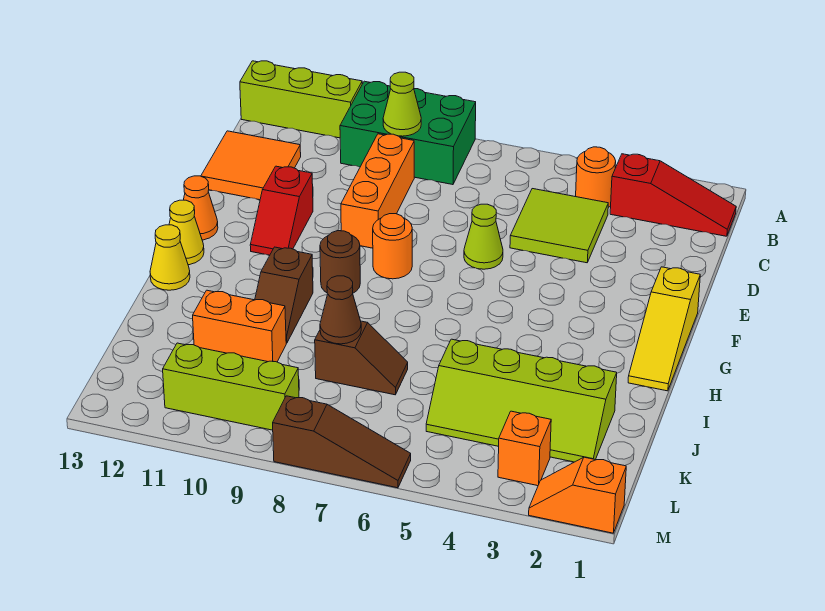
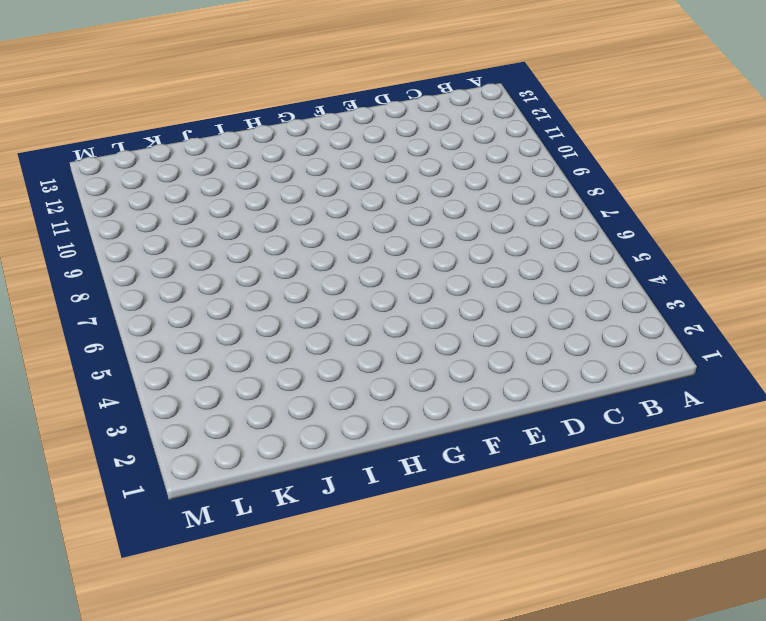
none -> green 2x3 brick [340,81,476,185]
none -> lime 1x3 brick [240,61,362,138]
none -> red 1x3 slope [610,154,736,236]

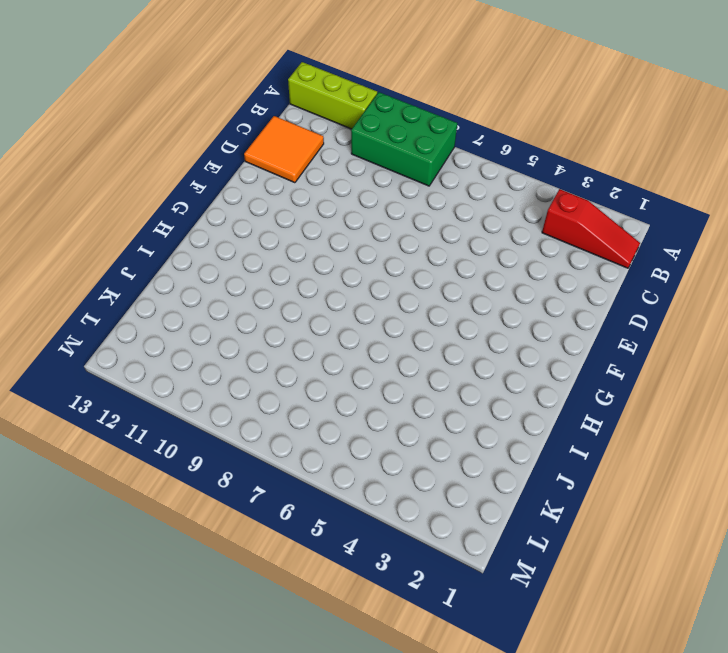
none -> orange 1x1 round brick [576,147,616,208]
none -> lime 2x2 tile [510,189,608,263]
none -> orange 1x3 brick [341,134,414,248]

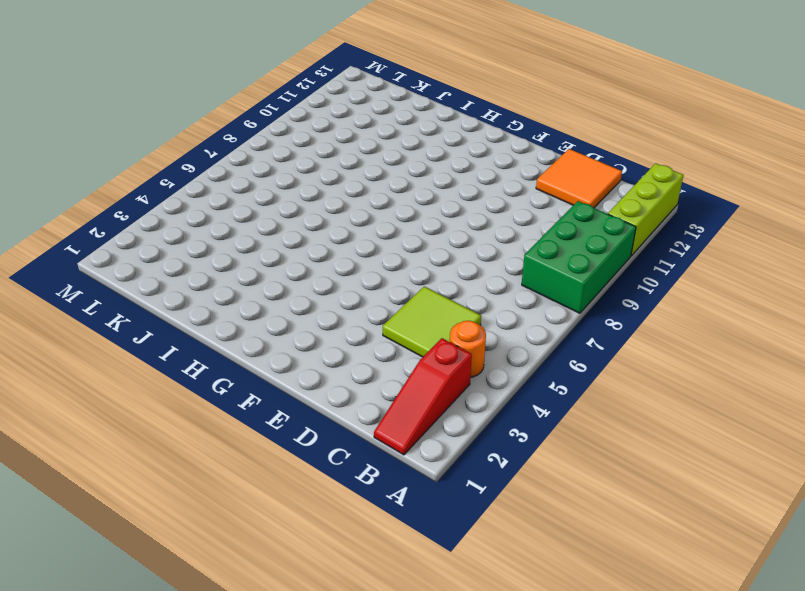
none -> orange 1x3 brick [341,134,414,248]
none -> lime 1x1 cone [464,204,503,269]
none -> red 1x2 slope [250,166,313,256]

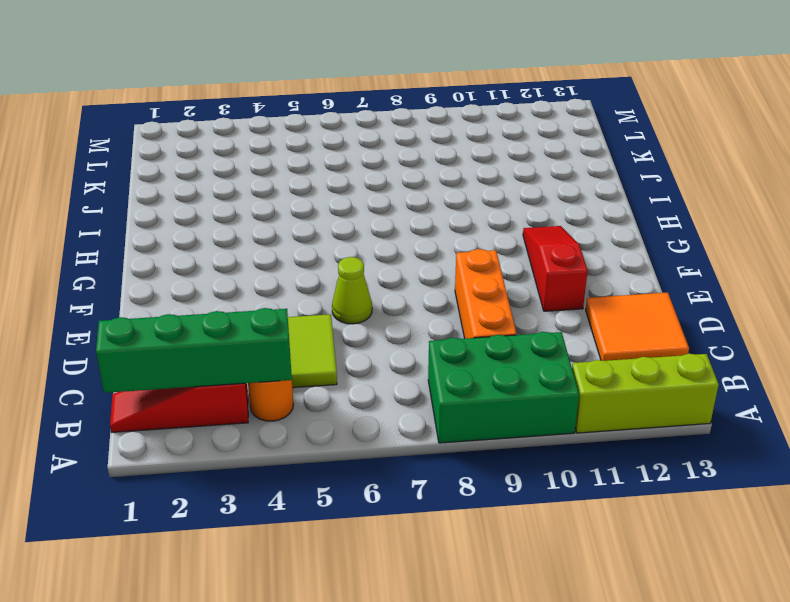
green 1x4 brick [96,308,292,393] -> none
red 1x3 slope [523,226,588,311] -> red 1x2 slope [250,166,313,256]
none -> yellow 1x3 slope [628,267,700,391]
none -> orange 1x1 round brick [373,214,412,279]
none -> orange 1x1 cone [184,176,218,240]

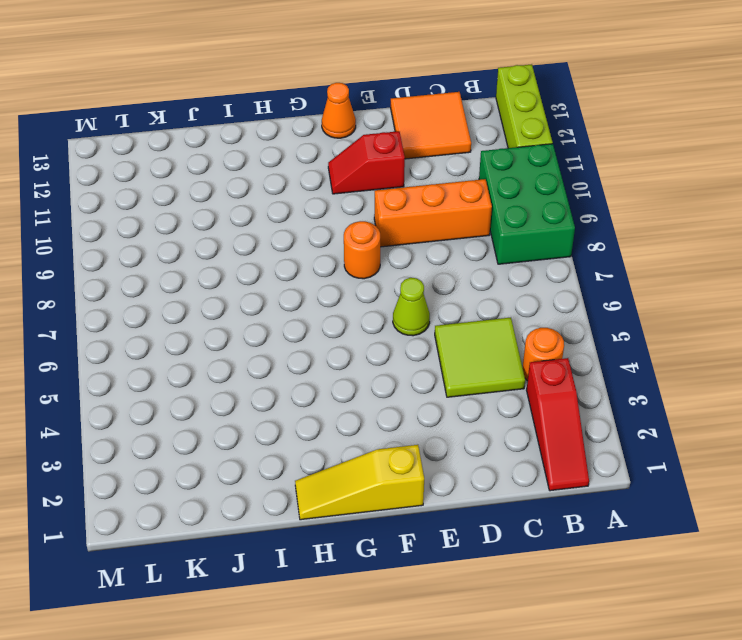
none -> brown 1x1 round brick [320,231,360,293]
none -> yellow 1x1 cone [169,200,204,265]
none -> brown 1x2 slope [255,247,313,343]

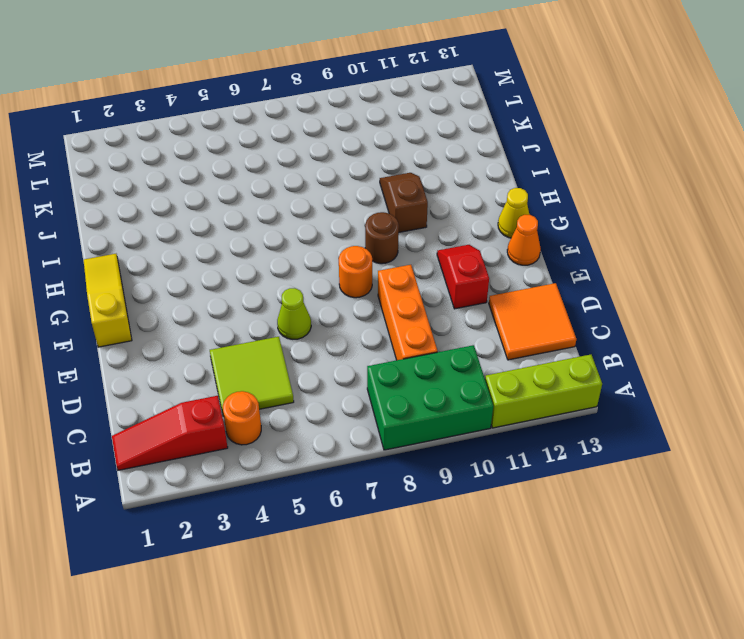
none -> yellow 1x1 cone [150,225,190,290]
none -> lime 2x4 slope [426,339,617,462]
none -> brown 1x2 slope [315,321,408,395]

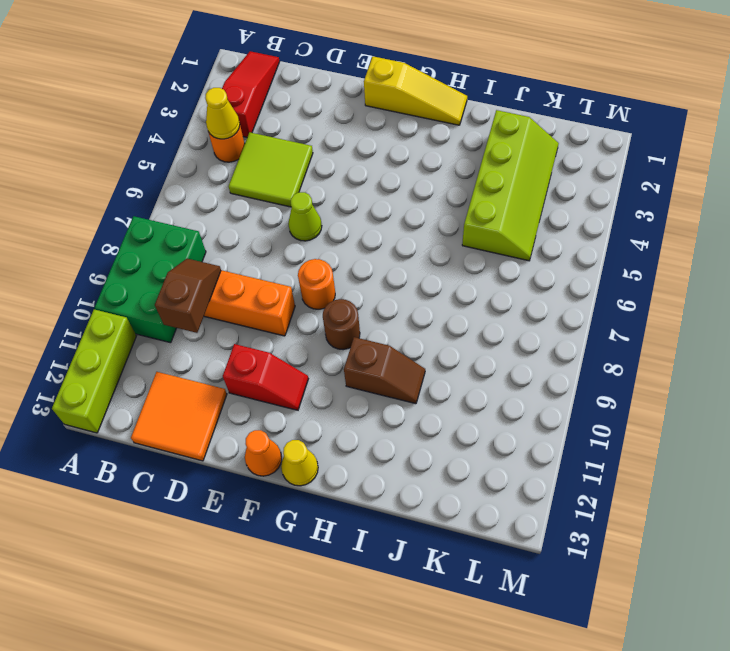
yellow 1x1 cone [205,88,240,139] -> yellow 1x1 cone moved to [150,225,190,290]
brown 1x2 slope [155,259,221,333] -> brown 1x2 slope moved to [315,321,408,395]
none -> orange 1x2 brick [193,290,286,362]
none -> orange 1x1 brick [498,411,551,486]
none -> lime 1x3 brick [163,343,299,430]

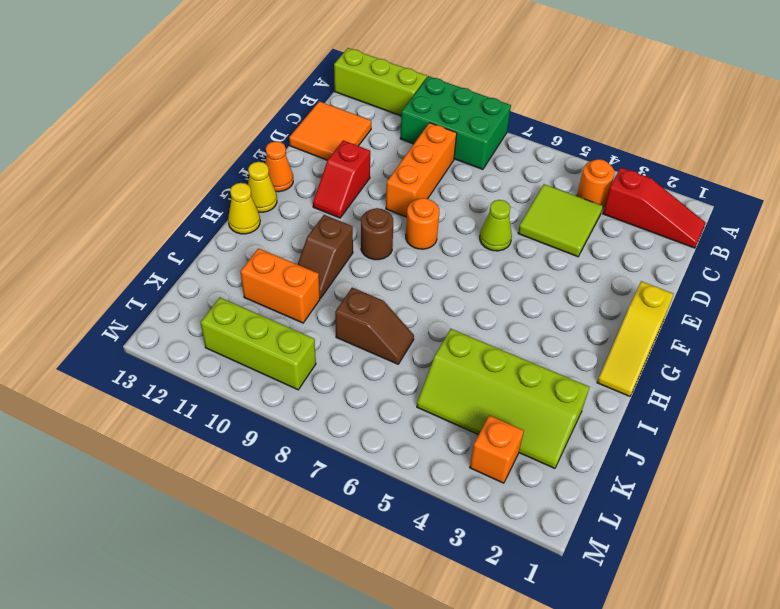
none -> orange 1x2 slope [529,457,626,533]
none -> brown 1x3 slope [273,396,411,488]
none -> lime 1x1 cone [383,72,421,136]

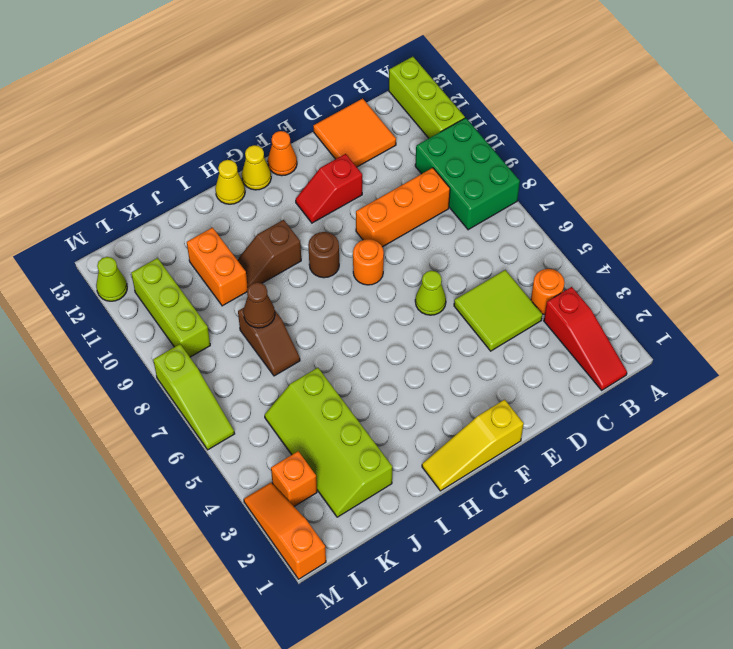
orange 1x3 slope [244,483,326,579] -> orange 1x2 slope [529,457,626,533]
lime 1x3 slope [153,344,235,450] -> brown 1x3 slope [273,396,411,488]
lime 1x1 cone [96,257,127,301] -> lime 1x1 cone moved to [383,72,421,136]

